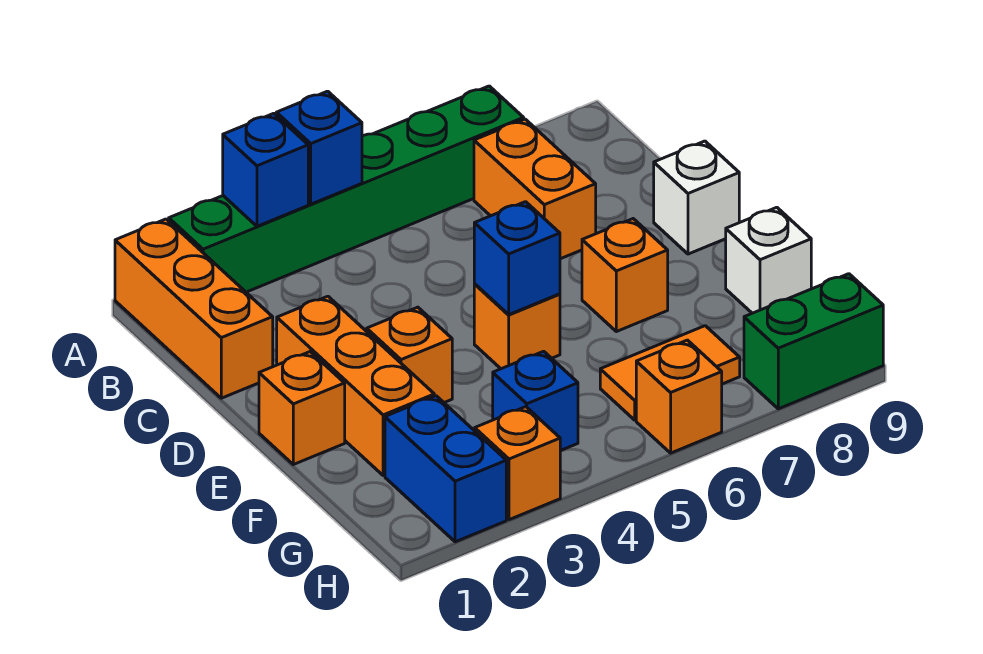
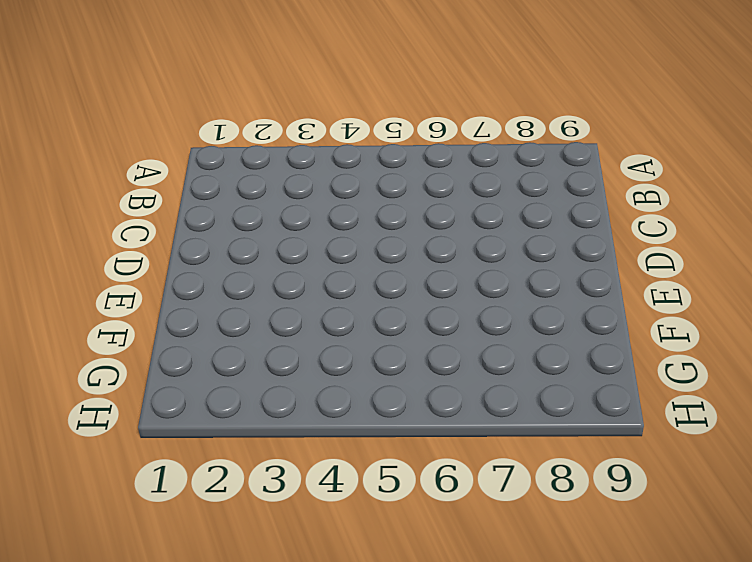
none -> orange 1x3 brick [115,219,273,398]
none -> green 1x6 brick [169,86,524,292]
none -> orange 1x2 brick [474,119,596,259]

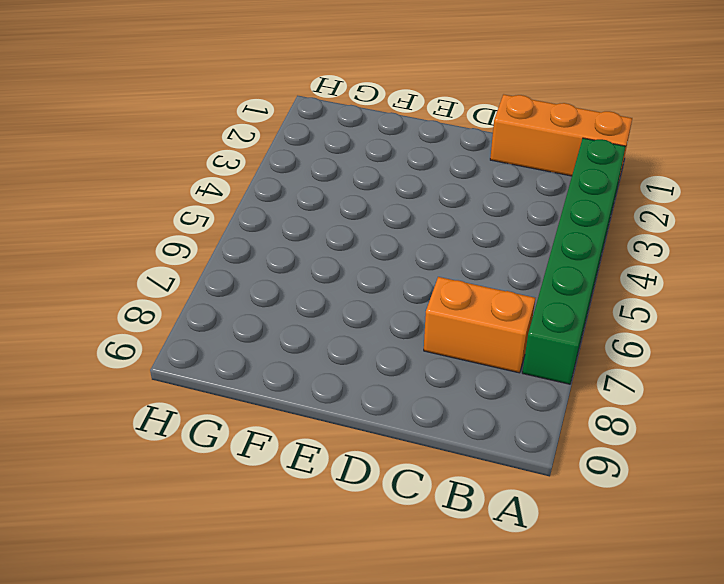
none -> orange 1x3 brick [277,296,434,476]
none -> white 1x1 brick [654,141,739,254]
none -> orange 1x1 brick [259,352,345,465]

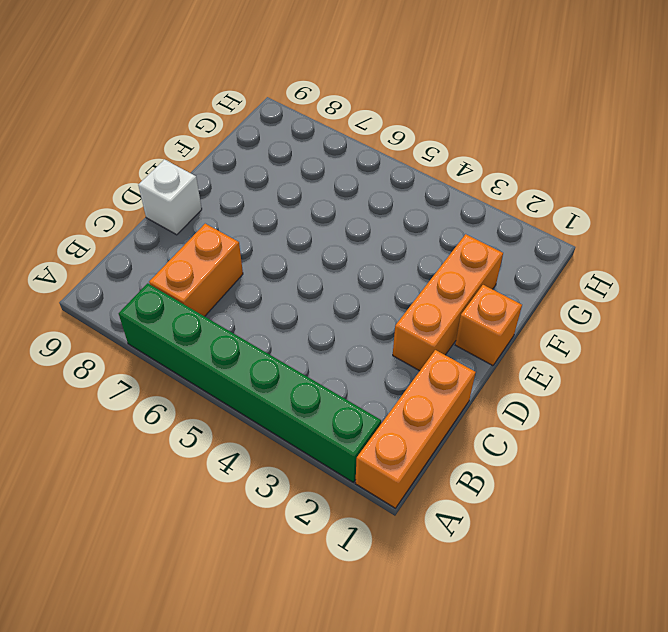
none -> orange 1x1 brick [367,307,452,402]
none -> orange 1x1 brick [474,284,560,369]
none -> orange 1x1 brick [582,219,668,332]

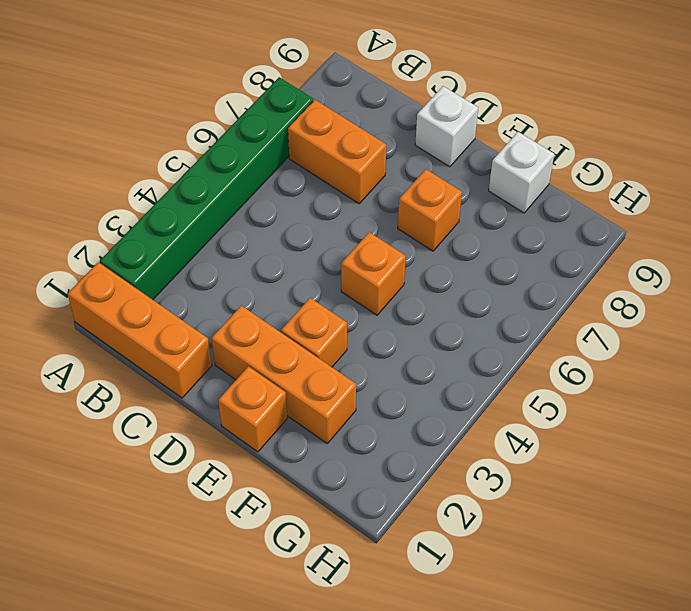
none -> blue 1x2 brick [385,396,506,542]
none -> blue 1x1 brick [493,351,578,451]
none -> orange 1x2 tile [600,326,740,420]

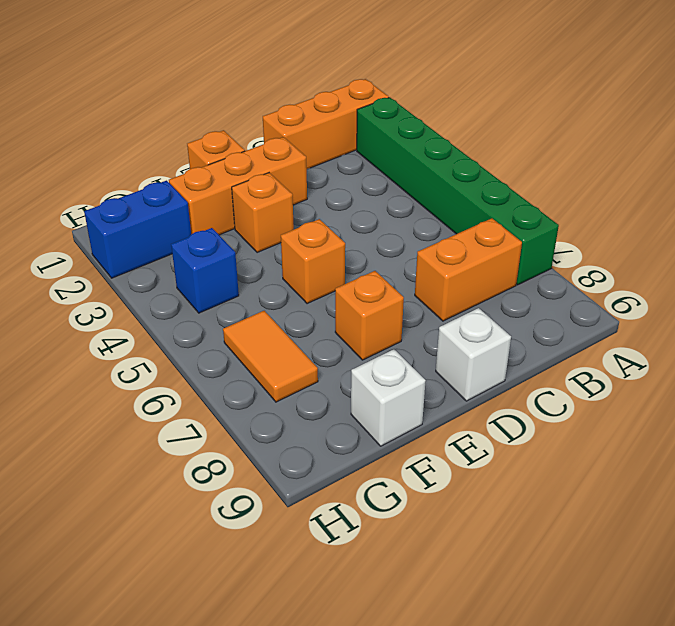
none -> orange 1x1 brick [475,407,560,520]
none -> orange 1x1 brick [636,340,722,453]
none -> green 1x2 brick [744,274,883,409]

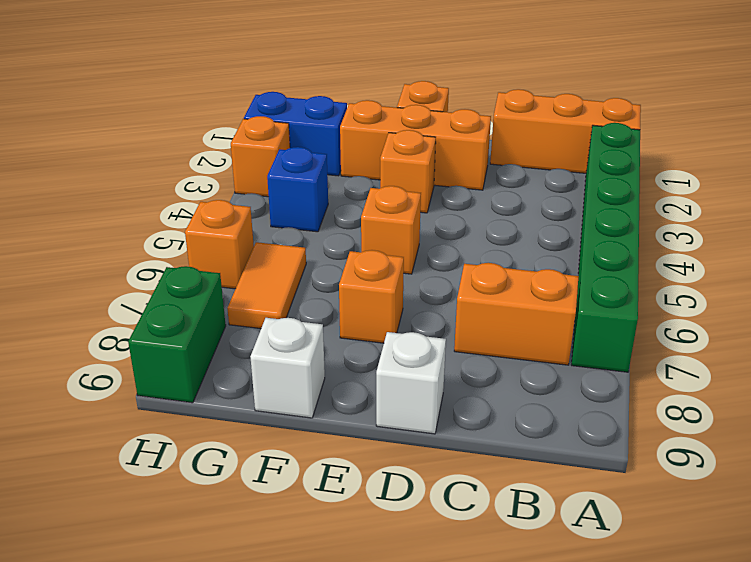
none -> blue 1x1 brick [223,113,308,226]
none -> blue 1x1 brick [276,91,362,204]
none -> blue 1x1 brick [474,202,560,314]

